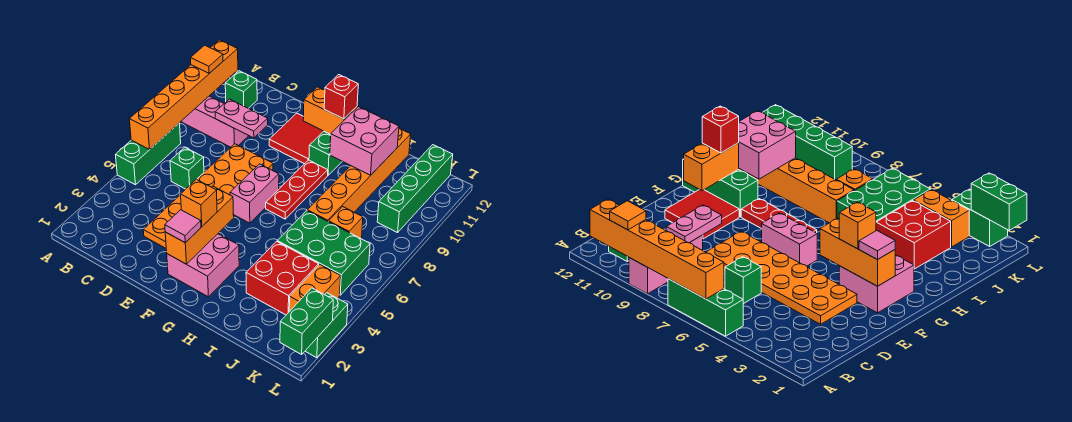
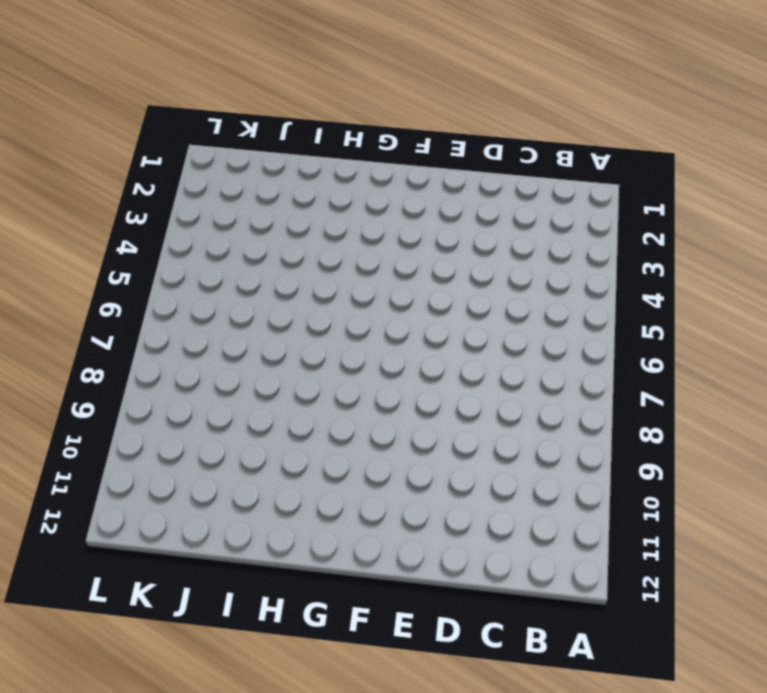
none -> green 1x3 brick [115,123,181,185]
none -> pink 1x3 brick [181,96,248,147]
none -> green 1x1 brick [225,71,257,108]

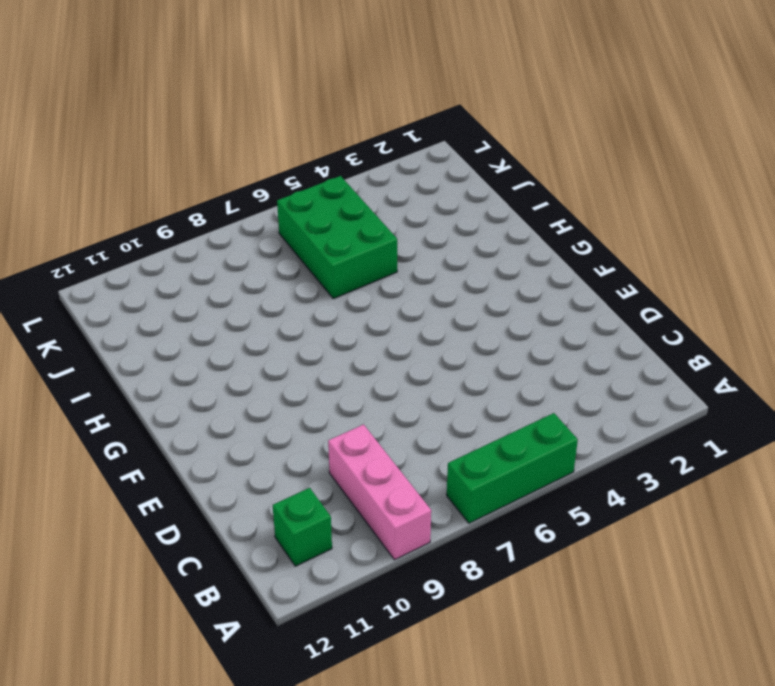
none -> green 1x1 brick [170,147,204,189]
none -> orange 2x6 plate [143,144,273,248]
none -> red 2x2 tile [269,113,323,164]

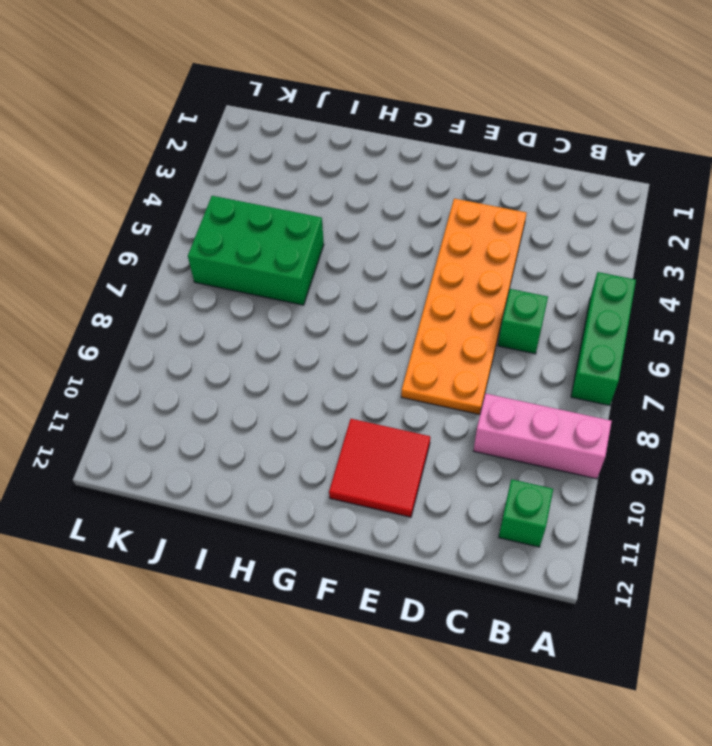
none -> pink 2x2 brick [167,234,239,297]
none -> pink 1x2 brick [230,164,279,223]
none -> red 1x3 plate [266,160,328,219]

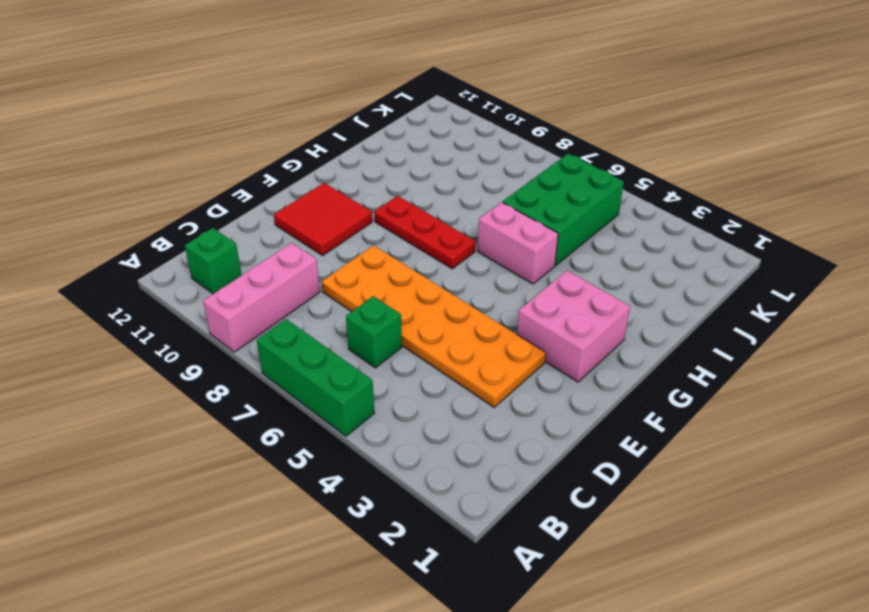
pink 1x2 brick [478,202,558,284] -> pink 1x2 brick moved to [230,164,279,223]
none -> green 1x3 brick [309,131,342,175]
none -> red 2x2 brick [246,241,319,315]
none -> orange 1x6 brick [307,128,411,222]

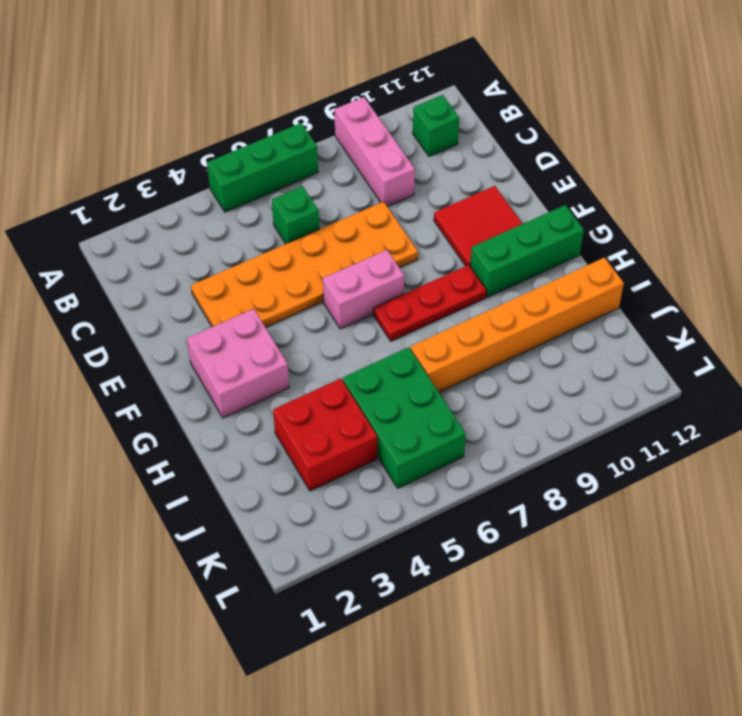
none -> orange 1x1 brick [329,207,363,238]
none -> orange 1x2 brick [289,265,341,312]
none -> green 1x4 brick [377,145,453,233]

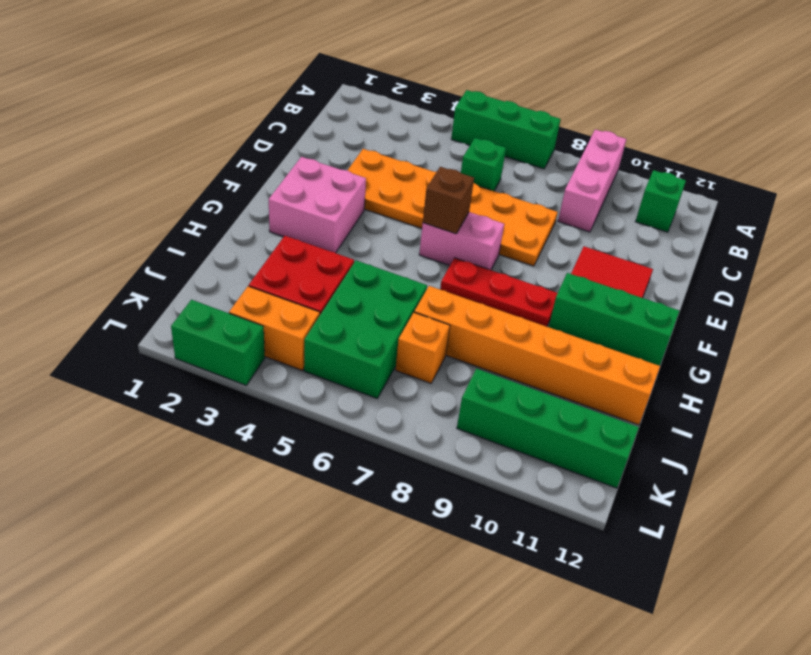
brown 1x1 brick [423,167,474,234] -> none
none -> orange 1x6 brick [129,40,238,149]
none -> pink 1x2 plate [215,99,268,138]
none -> orange 1x3 brick [165,186,234,264]

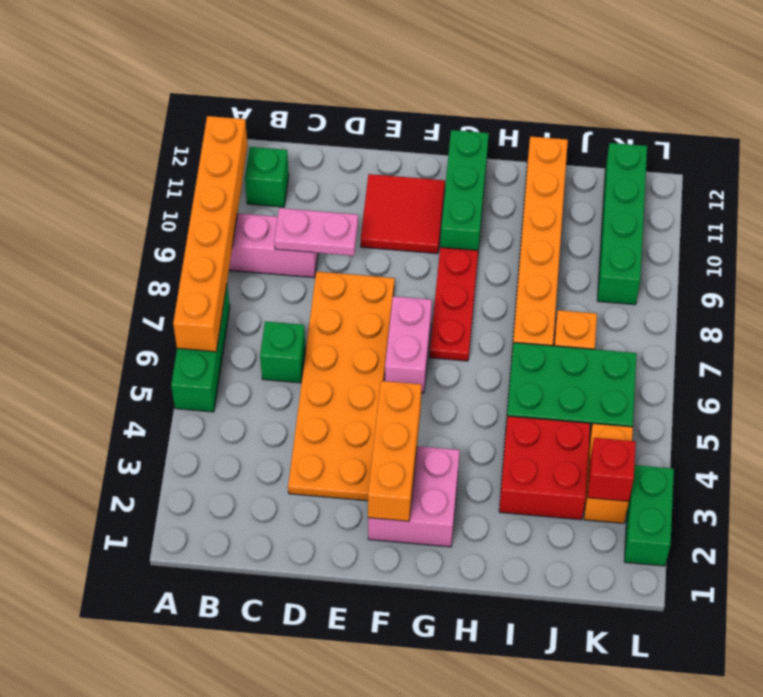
red 1x1 brick [588,438,636,501] -> red 1x1 brick moved to [324,75,358,119]
none -> orange 1x2 brick [303,87,357,134]
none -> pink 2x2 brick [330,107,399,175]
none -> green 1x2 brick [280,288,333,354]

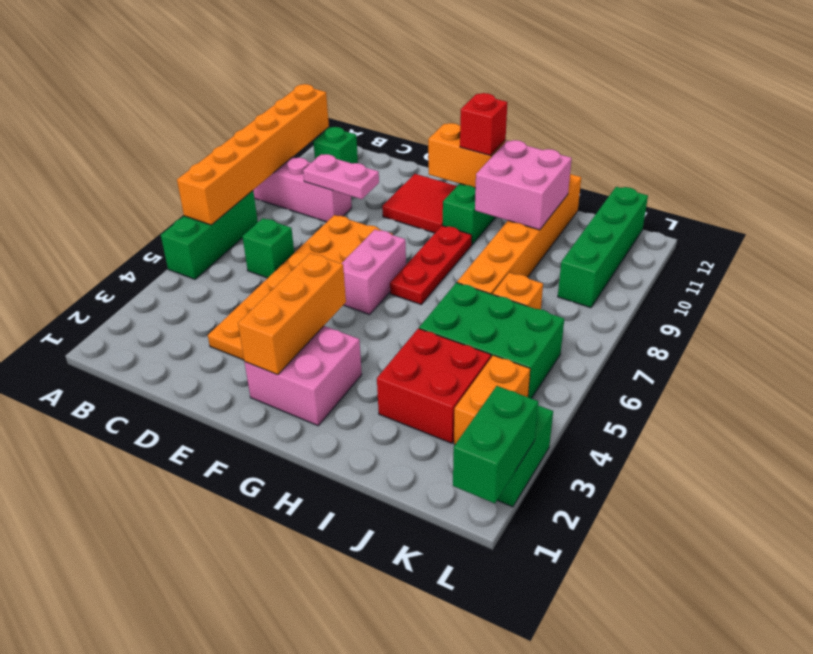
none -> orange 1x1 tile [191,45,223,73]
none -> pink 1x1 tile [165,210,201,243]
none -> orange 1x1 brick [181,179,217,227]

